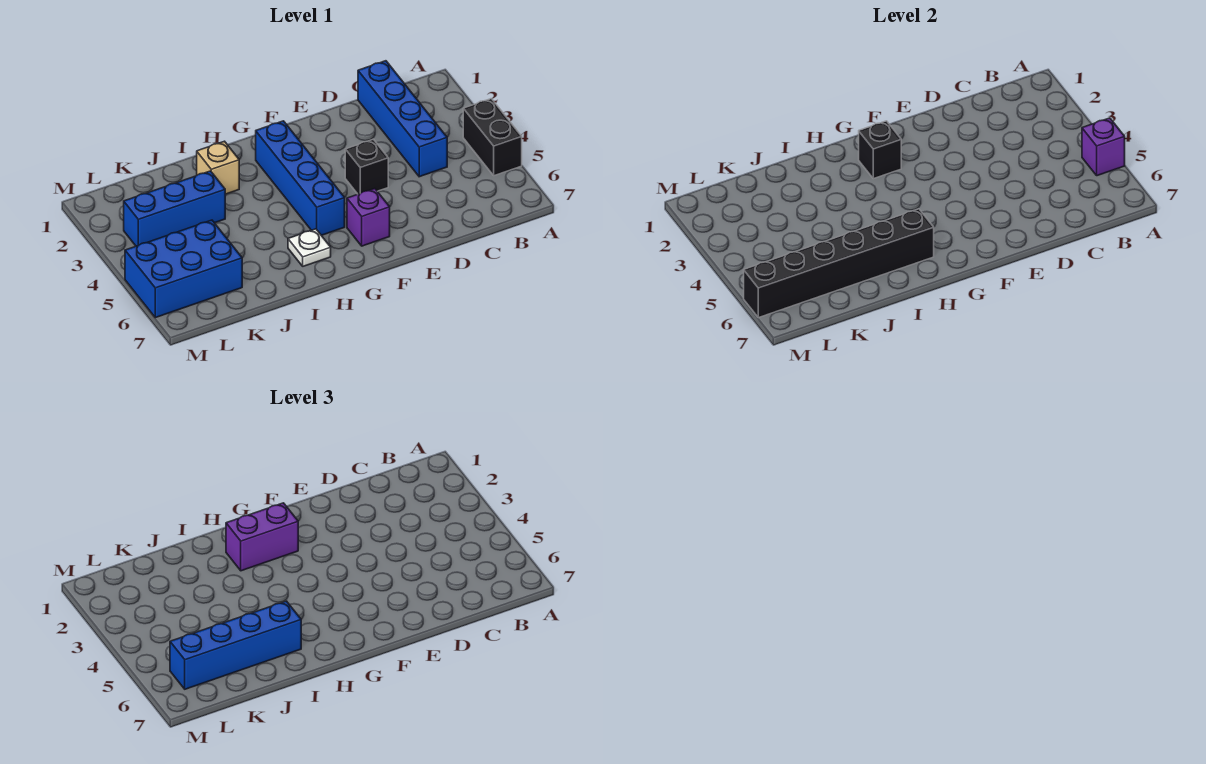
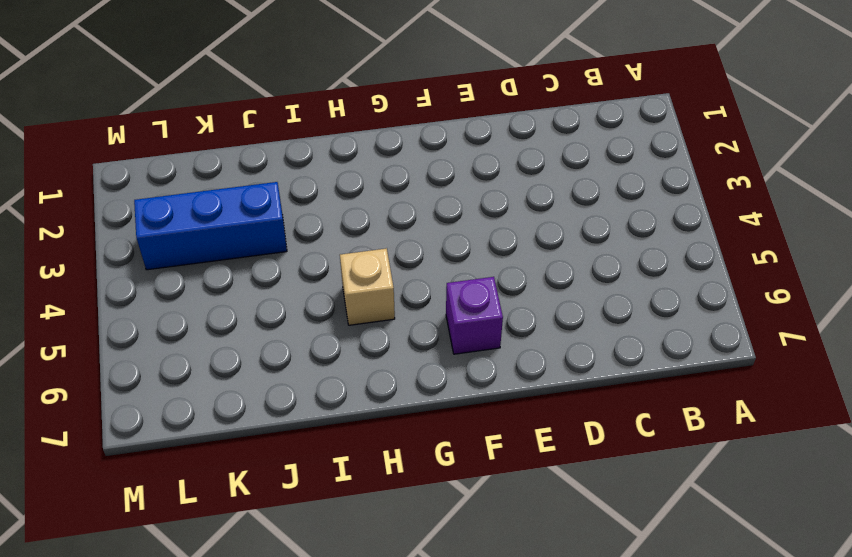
tan 1x1 brick [340,248,395,325] -> tan 1x1 brick moved to [197,141,239,194]
none -> black 1x2 brick [463,99,522,176]
none -> blue 1x4 brick [358,61,447,177]
none -> black 1x1 brick [345,139,388,194]

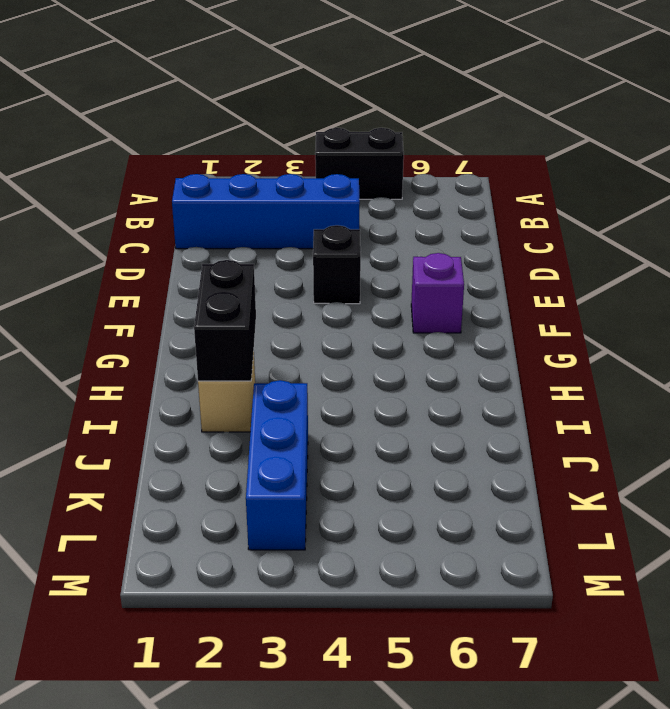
black 1x2 brick [194,260,256,381] -> none
none -> blue 1x4 brick [256,121,345,235]
none -> white 1x1 plate [288,229,331,266]
none -> blue 2x3 brick [125,220,242,318]

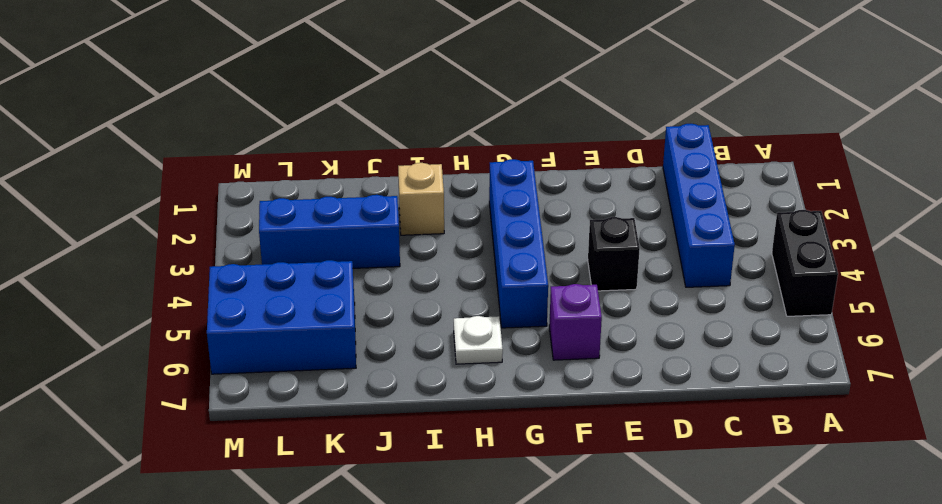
none -> purple 1x1 brick [1082,118,1125,176]
none -> black 1x1 brick [859,121,901,179]
none -> black 1x6 brick [744,209,934,318]

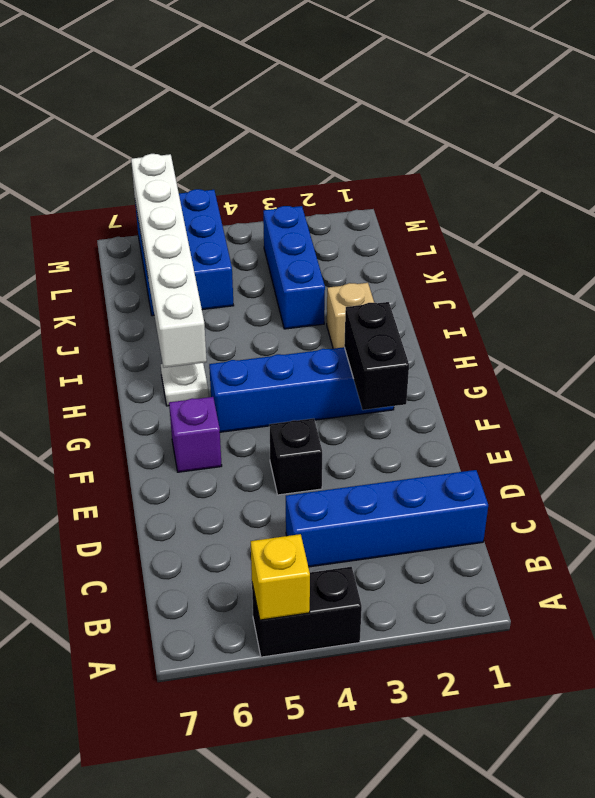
yellow 1x1 brick [251,534,310,620] -> purple 1x1 brick [1082,118,1125,176]
black 1x2 brick [344,302,409,410] -> black 1x1 brick [859,121,901,179]
white 1x6 brick [131,154,207,368] -> black 1x6 brick [744,209,934,318]
none -> purple 1x2 brick [226,503,298,571]
none -> blue 1x4 brick [170,601,301,689]

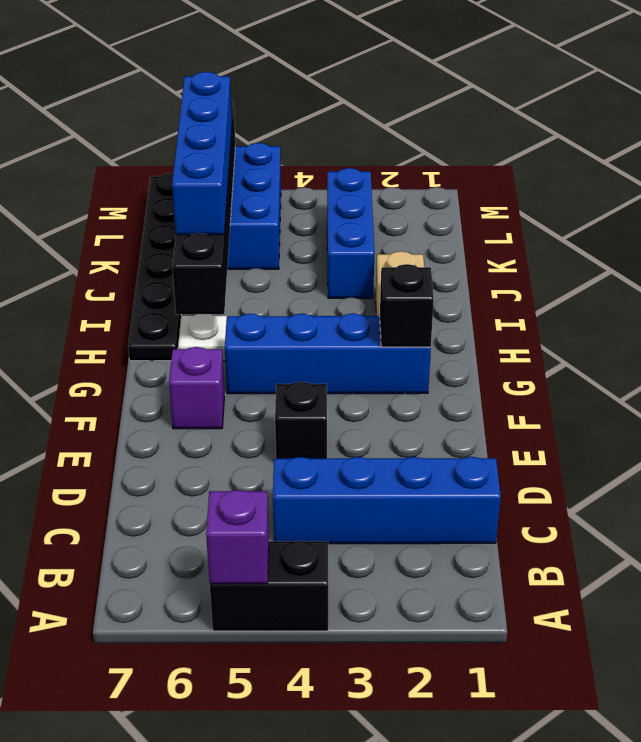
black 1x6 plate [128,173,181,361] -> none
none -> purple 1x2 brick [226,503,298,571]

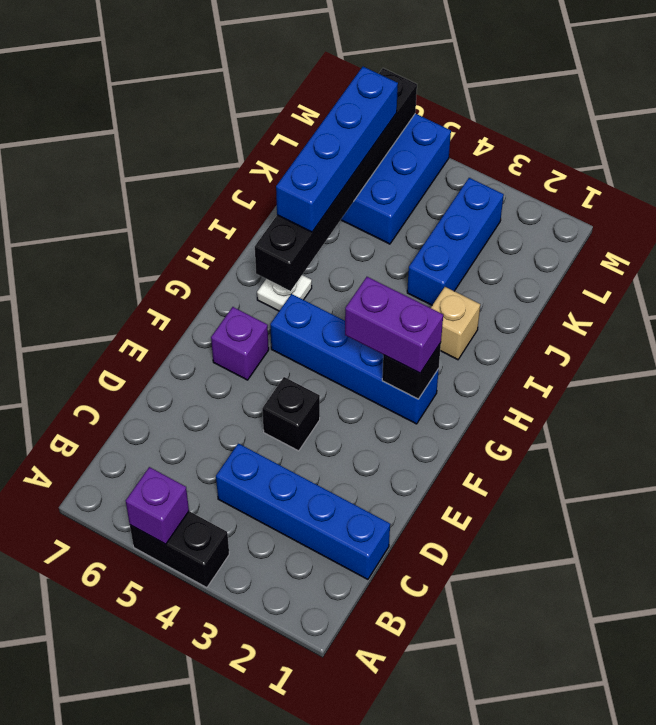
purple 1x2 brick [345,277,443,373] -> purple 1x2 brick turned to [226,503,298,571]

